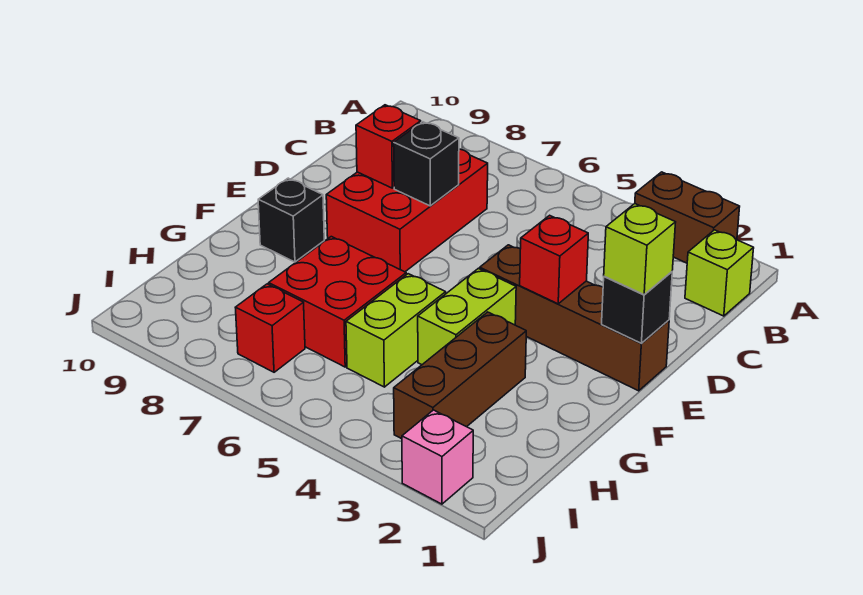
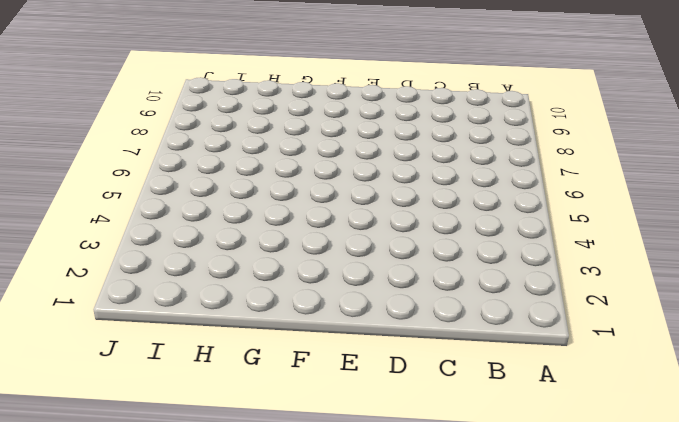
none -> brown 1x2 brick [635,172,740,263]
none -> lime 1x1 brick [685,230,754,316]
none -> red 2x3 brick [326,149,488,272]

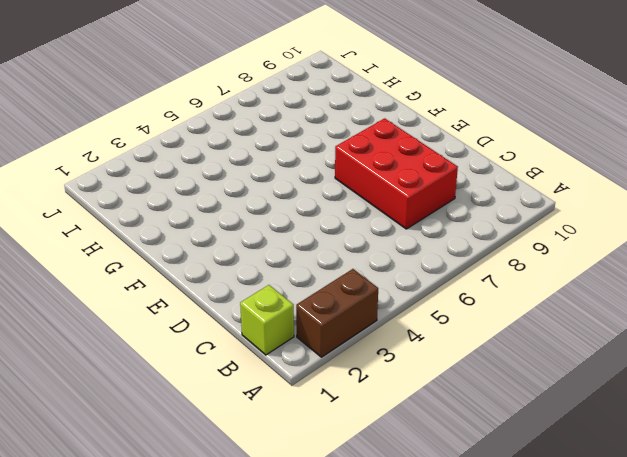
none -> brown 1x4 brick [480,245,669,391]
none -> lime 1x2 brick [418,269,516,365]
none -> black 1x1 brick [258,178,324,262]

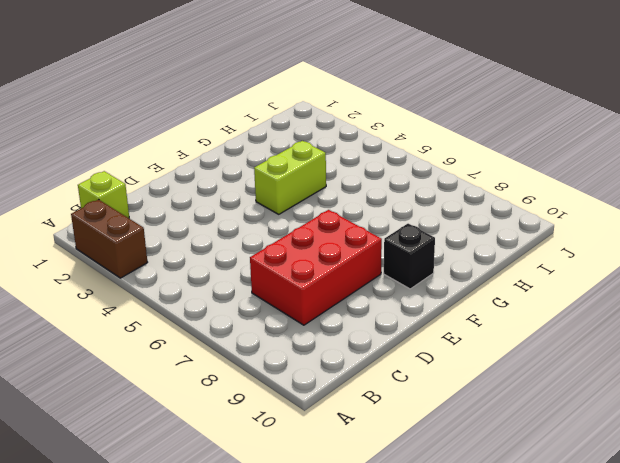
none -> brown 1x4 brick [480,245,669,391]
none -> brown 1x3 brick [394,312,526,439]
none -> lime 1x2 brick [346,274,446,387]

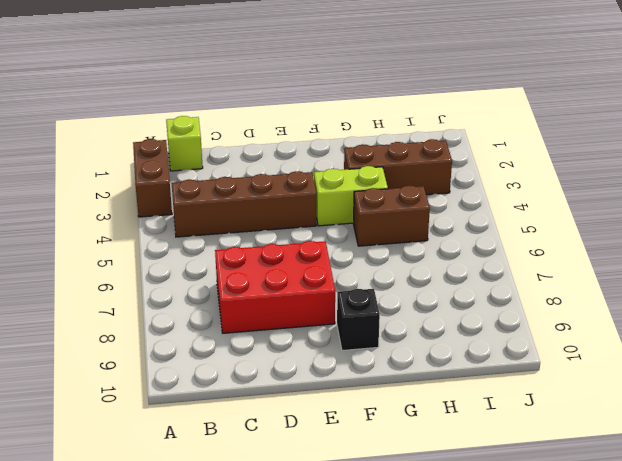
brown 1x4 brick [172,171,316,237] -> brown 1x4 brick turned to [480,245,669,391]
brown 1x2 brick [353,185,430,246] -> lime 1x2 brick [346,274,446,387]
none -> red 2x2 brick [269,237,406,367]
none -> red 1x1 brick [235,284,305,372]
none -> pink 1x1 brick [402,410,473,504]

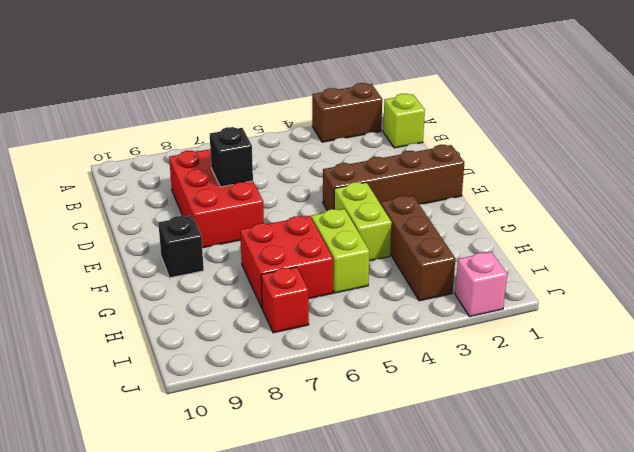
none -> red 1x1 brick [356,105,421,188]
none -> black 1x1 brick [602,272,672,343]
none -> red 1x1 brick [520,215,588,304]

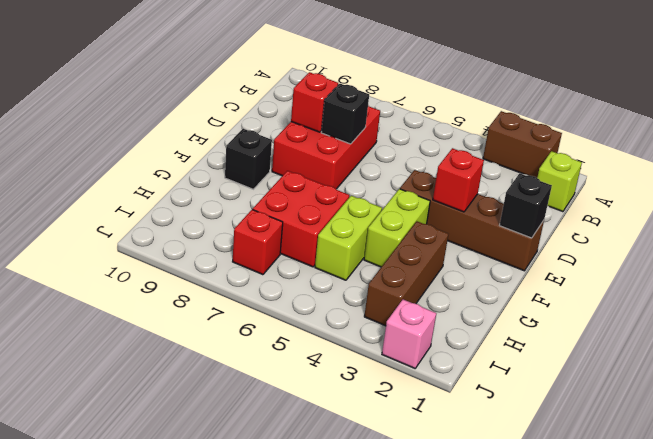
none -> lime 1x1 brick [604,204,676,295]

